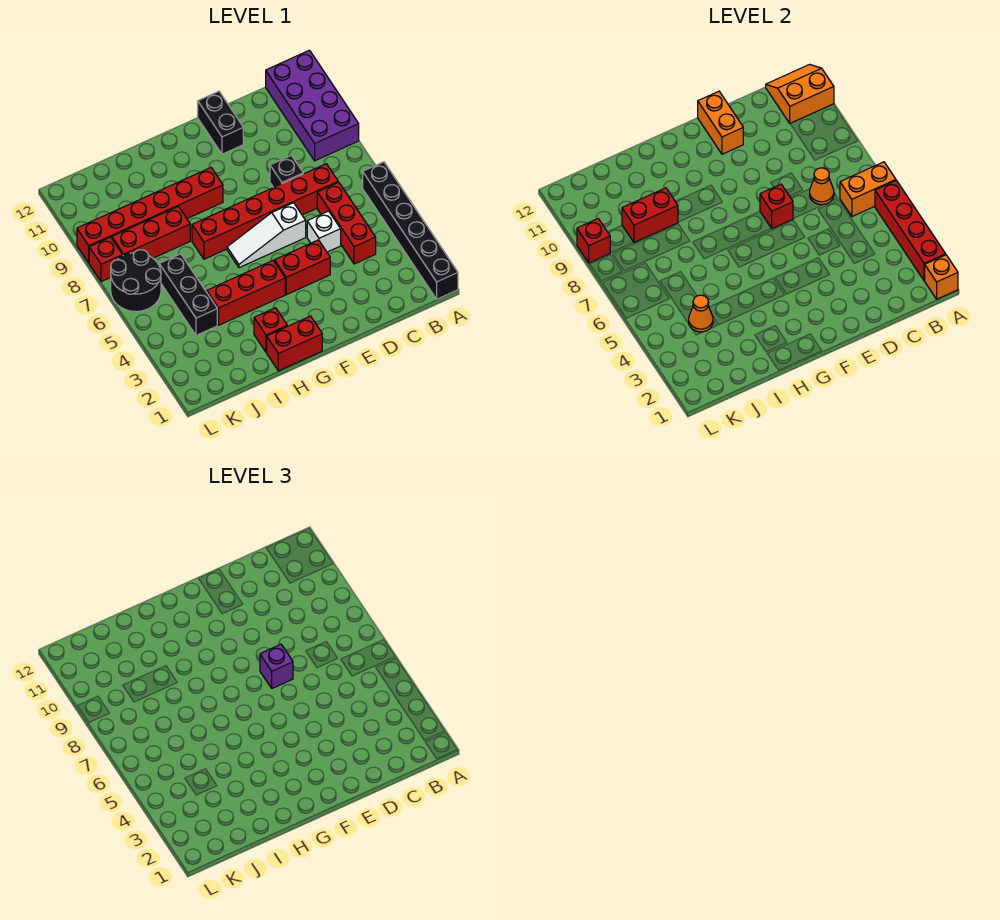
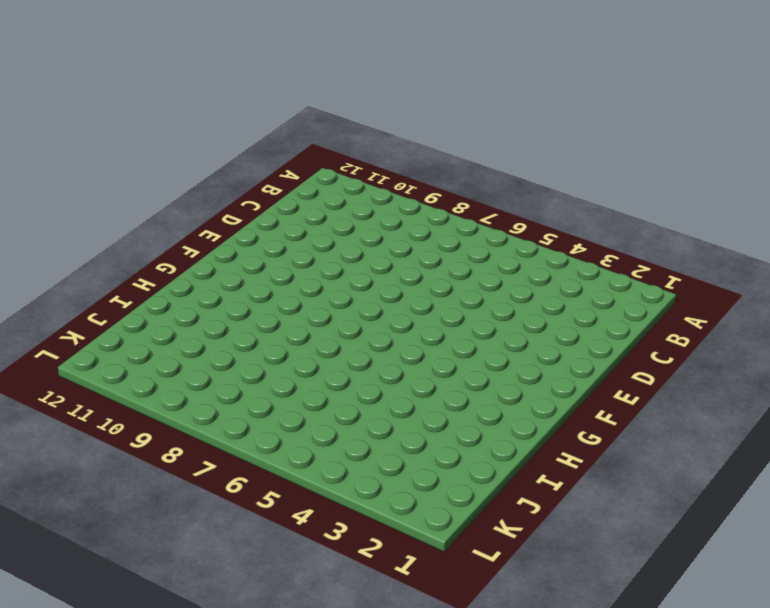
none -> black 1x6 brick [363,162,458,299]
none -> purple 2x4 brick [266,50,359,161]
none -> red 1x3 brick [317,182,376,264]

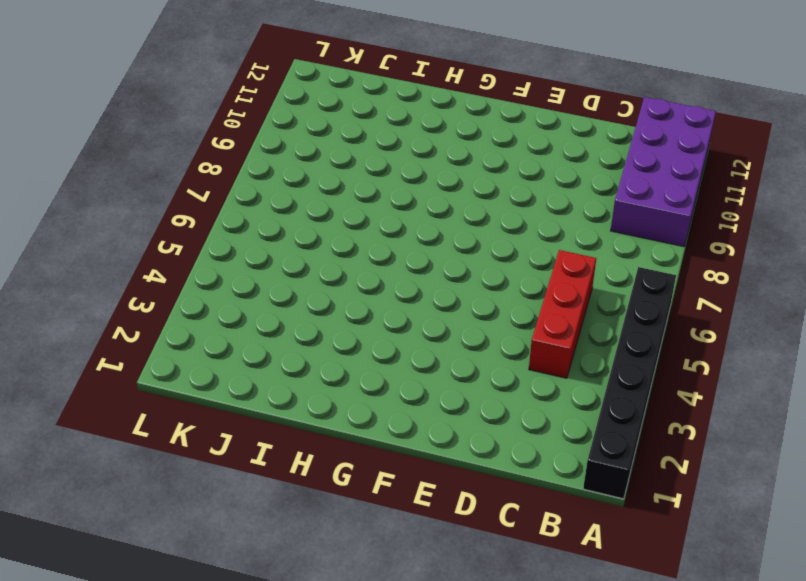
none -> red 1x6 brick [192,164,338,259]
none -> white 1x1 brick [307,211,341,252]
none -> black 1x1 brick [270,155,303,187]

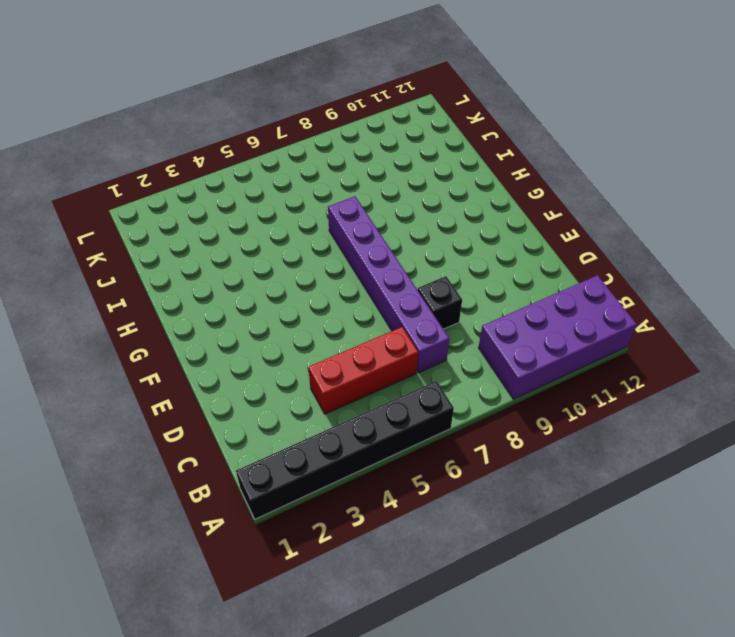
purple 1x6 brick [328,196,449,373] -> red 1x6 brick [192,164,338,259]
none -> white 1x1 brick [307,211,341,252]
none -> red 1x2 brick [275,240,330,295]
none -> white 1x3 slope [227,203,306,268]

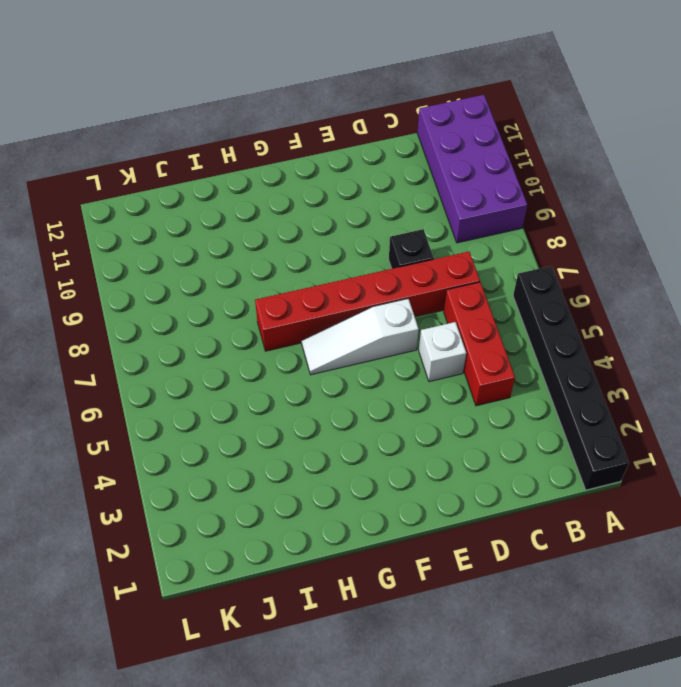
none -> red 1x2 brick [275,240,330,295]
none -> black 1x2 brick [198,91,243,154]
none -> red 1x2 brick [267,316,322,371]

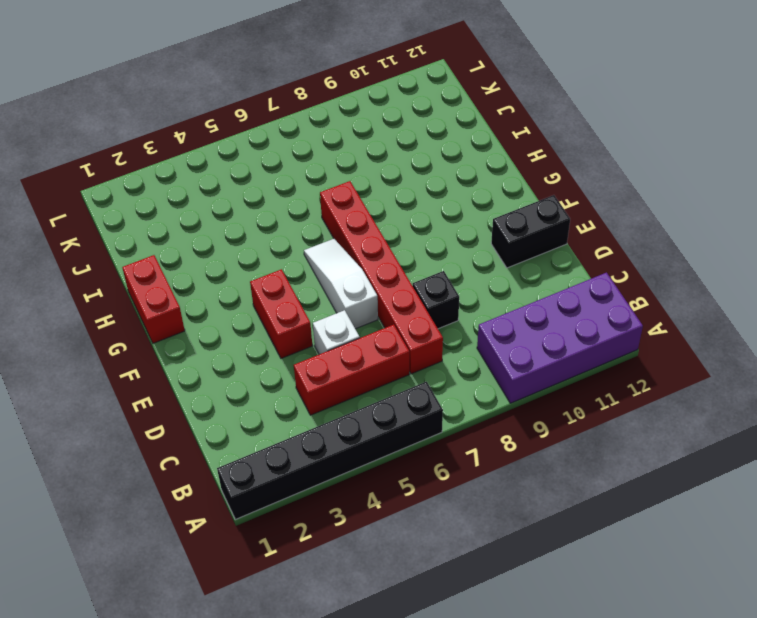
none -> red 1x3 brick [207,261,285,325]
none -> red 1x6 brick [77,168,223,263]
none -> red 1x1 brick [254,308,287,352]

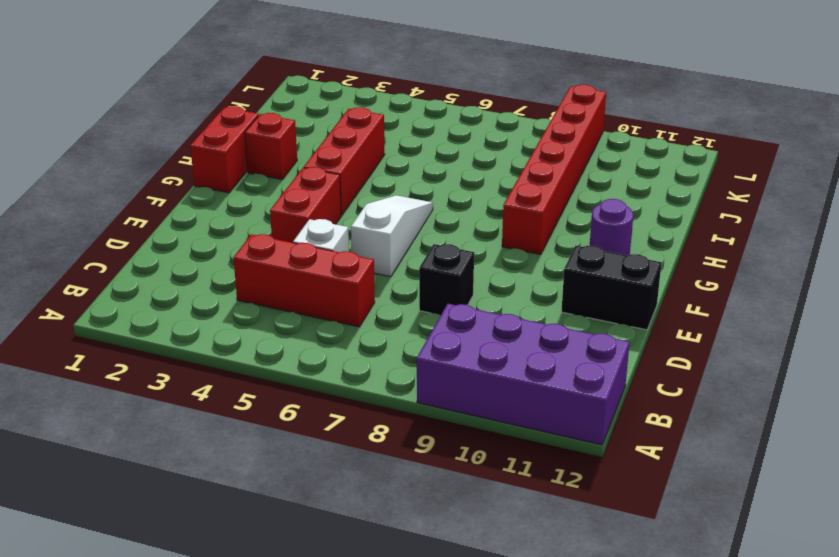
purple 1x1 round brick [590,199,633,256] -> none
none -> black 1x6 brick [363,162,458,299]
none -> red 1x6 brick [192,164,338,259]
none -> red 1x3 brick [112,206,190,258]

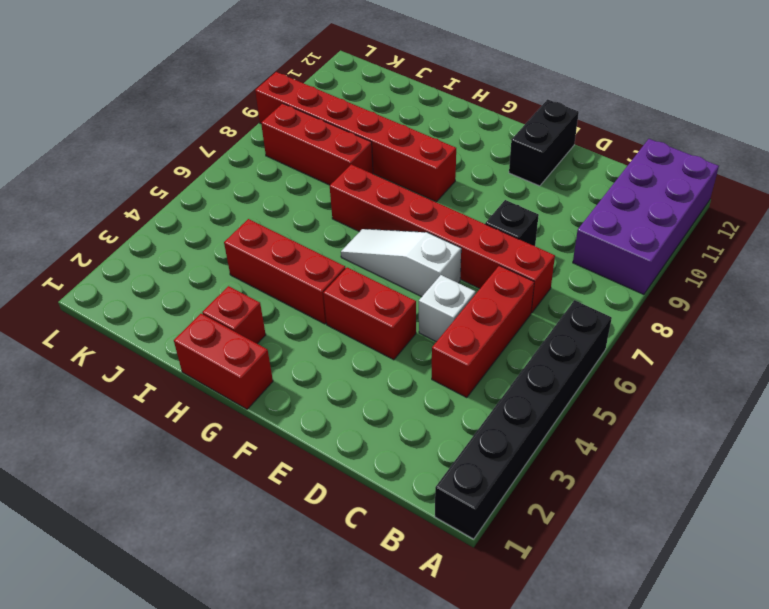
none -> black 1x3 brick [159,254,217,335]
none -> black 2x2 round brick [111,250,161,312]
none -> red 1x1 brick [89,237,123,282]

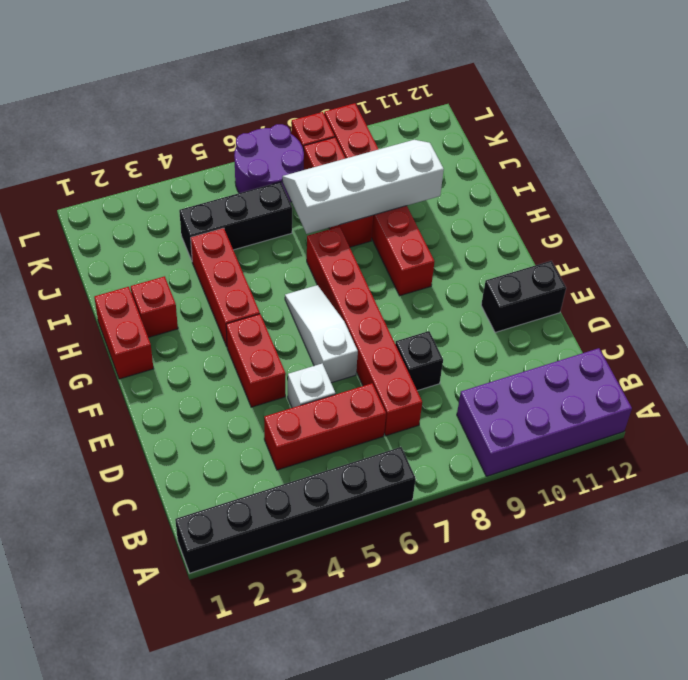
white 2x4 slope [282,140,444,234] -> red 1x2 brick [622,188,678,242]
purple 2x2 round brick [234,124,304,202] -> black 2x2 round brick [111,250,161,312]
none -> orange 1x1 brick [925,255,958,299]
none -> red 1x4 brick [875,180,946,281]
none -> orange 1x2 brick [840,162,896,216]

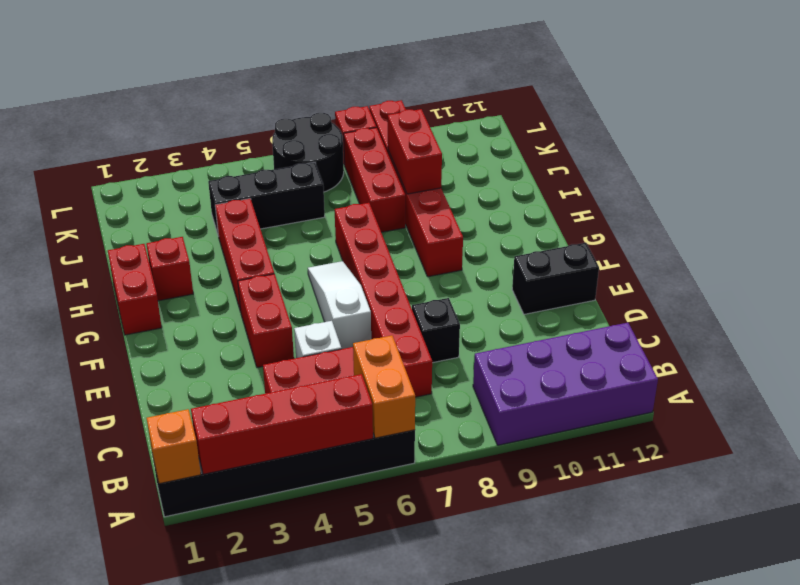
none -> orange 2x2 slope [766,64,834,123]
none -> orange 1x1 cone [810,168,834,205]
none -> red 1x1 brick [760,184,793,228]

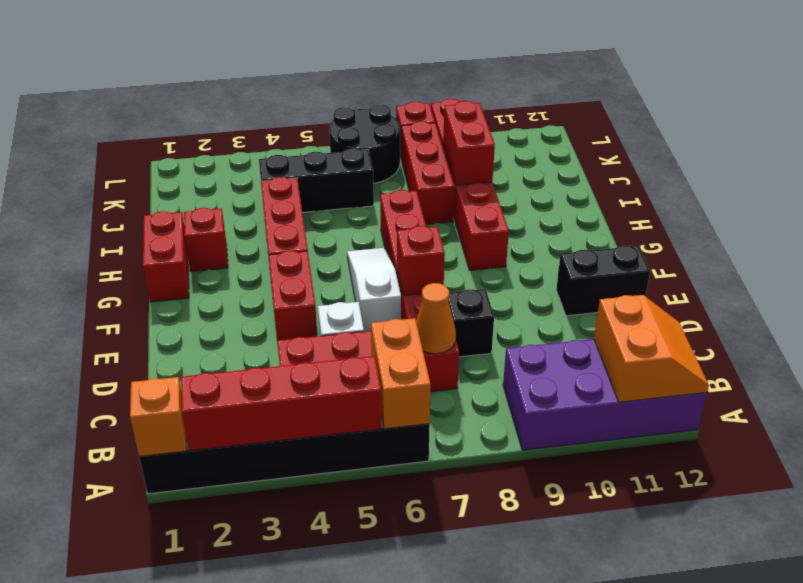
none -> orange 1x2 brick [698,91,743,154]
none -> orange 1x1 cone [689,295,713,332]
none -> red 1x1 brick [577,219,610,263]

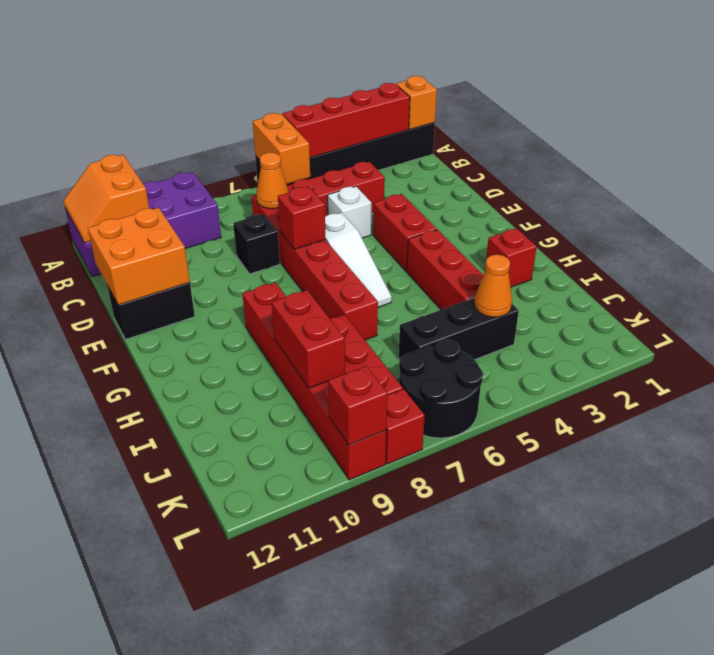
orange 2x2 brick [88,208,190,305] -> orange 1x2 brick [698,91,743,154]
none -> red 1x2 brick [267,316,322,371]
none -> purple 1x1 brick [260,644,293,688]

